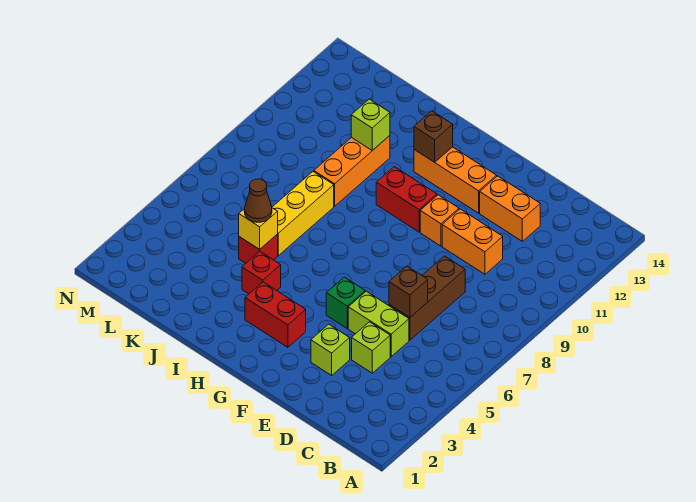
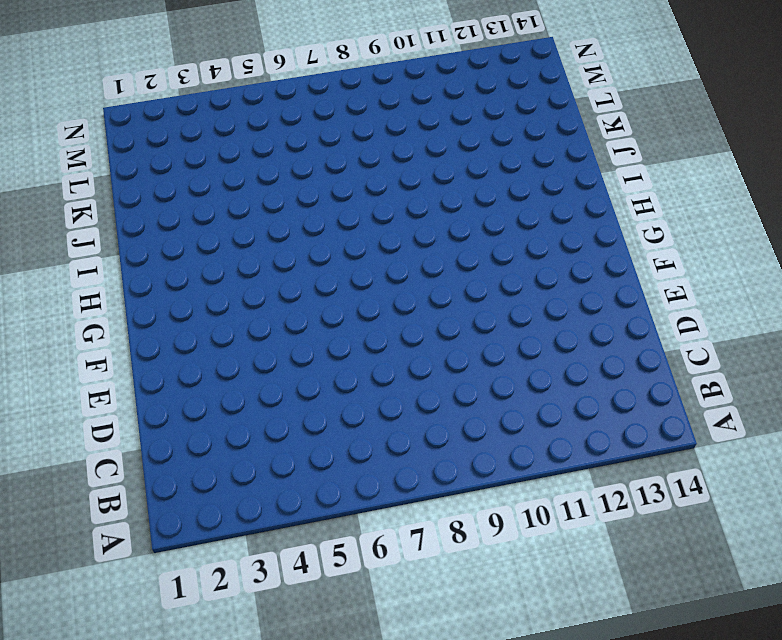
none -> lime 1x1 brick [352,322,390,373]
none -> lime 1x2 brick [348,291,409,357]
none -> brown 1x3 brick [389,256,465,340]

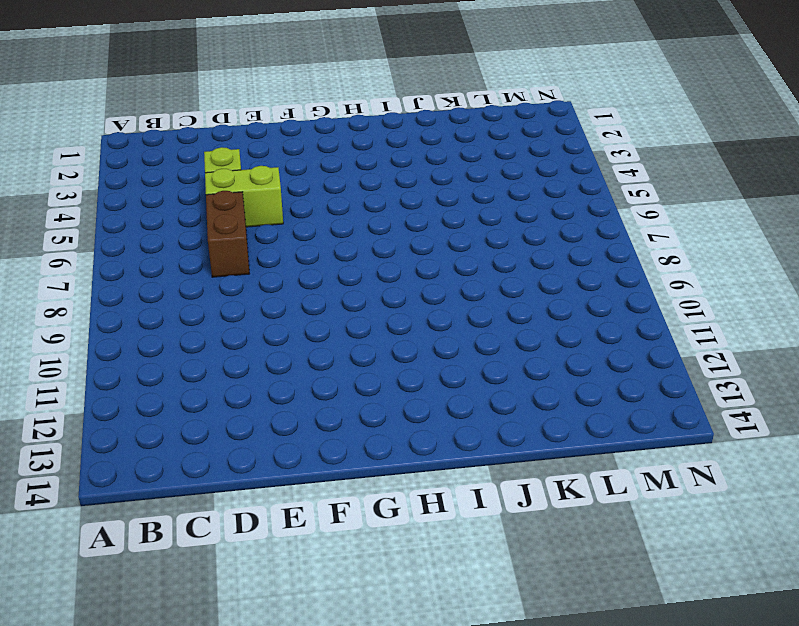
brown 1x2 brick [206,191,249,277] -> brown 1x3 brick [389,256,465,340]
none -> orange 1x2 brick [442,209,503,274]
none -> orange 1x2 brick [480,176,540,241]
none -> lime 1x1 brick [311,324,350,375]

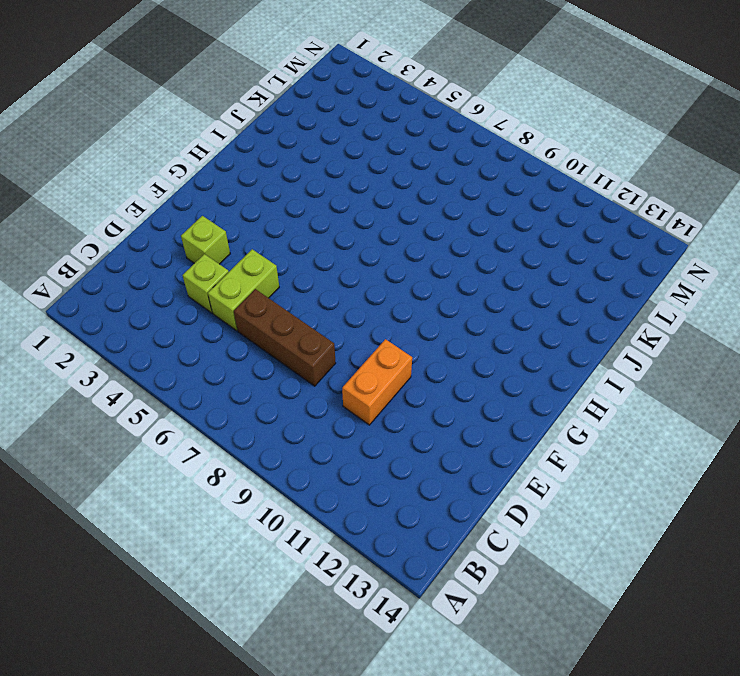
none -> orange 1x2 brick [480,176,540,241]
none -> green 1x1 brick [326,277,365,328]
none -> orange 1x1 brick [420,195,459,246]

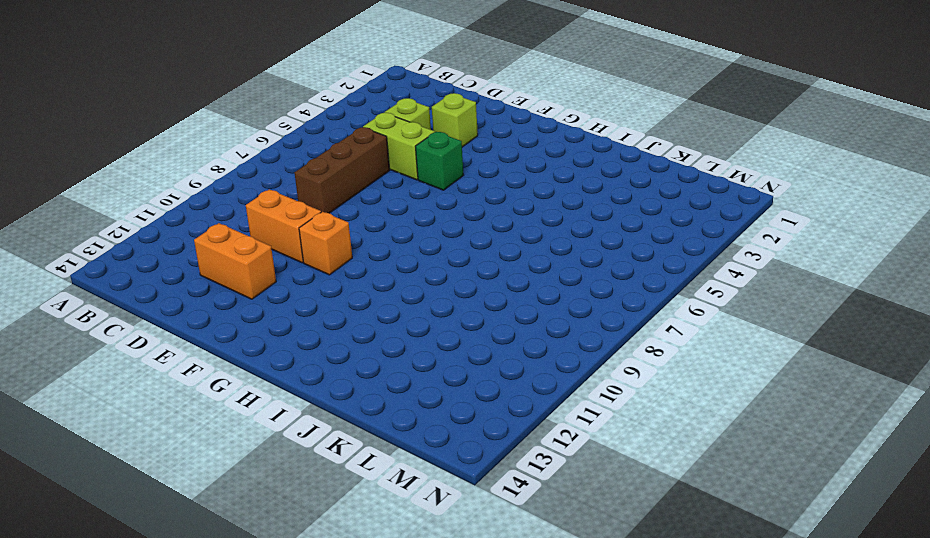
none -> orange 1x3 brick [414,147,497,213]
none -> red 1x2 brick [245,282,306,347]
none -> red 1x2 brick [376,167,437,232]

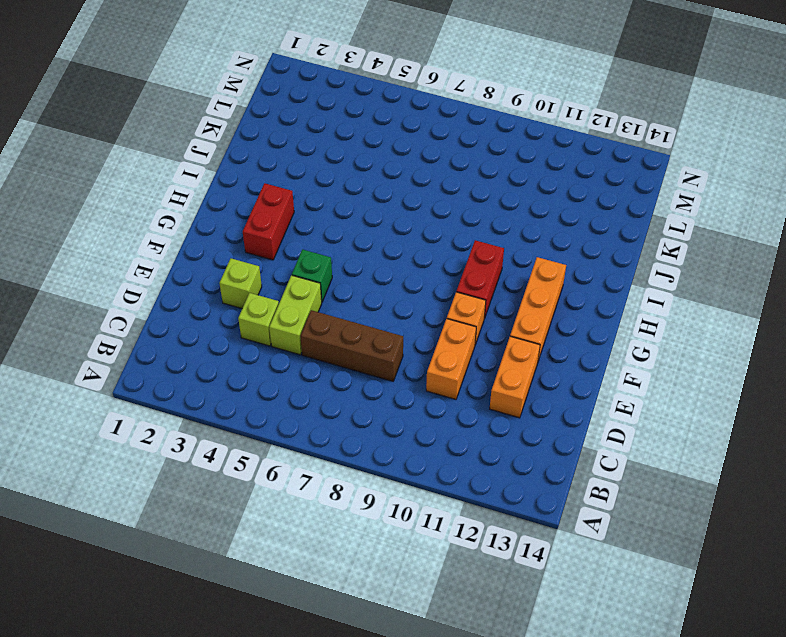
none -> red 1x1 brick [242,252,281,294]
none -> red 1x1 brick [239,234,278,263]
none -> yellow 1x3 brick [272,172,334,256]

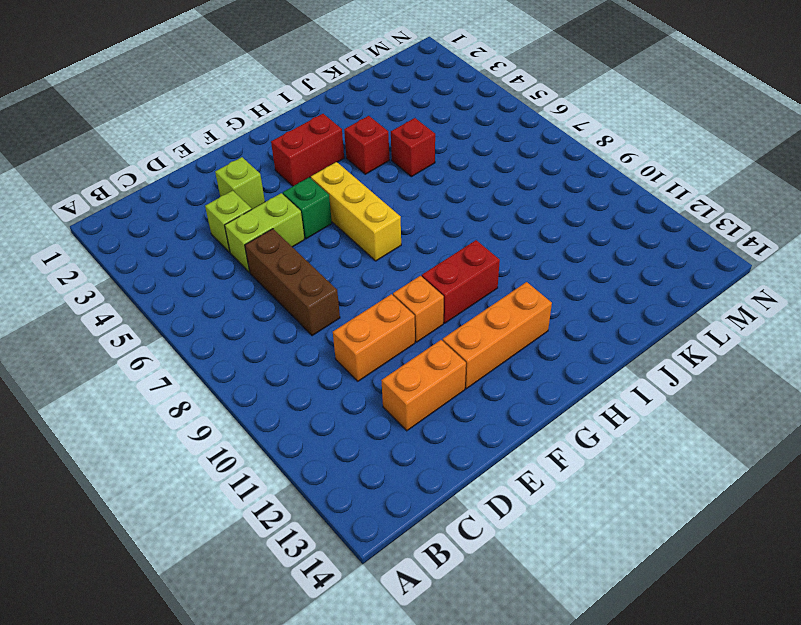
yellow 1x3 brick [311,162,401,261] -> yellow 1x3 brick moved to [272,172,334,256]
none -> orange 1x3 brick [314,136,390,206]
none -> brown 1x1 brick [389,266,428,317]
none -> brown 1x1 brick [414,111,453,162]

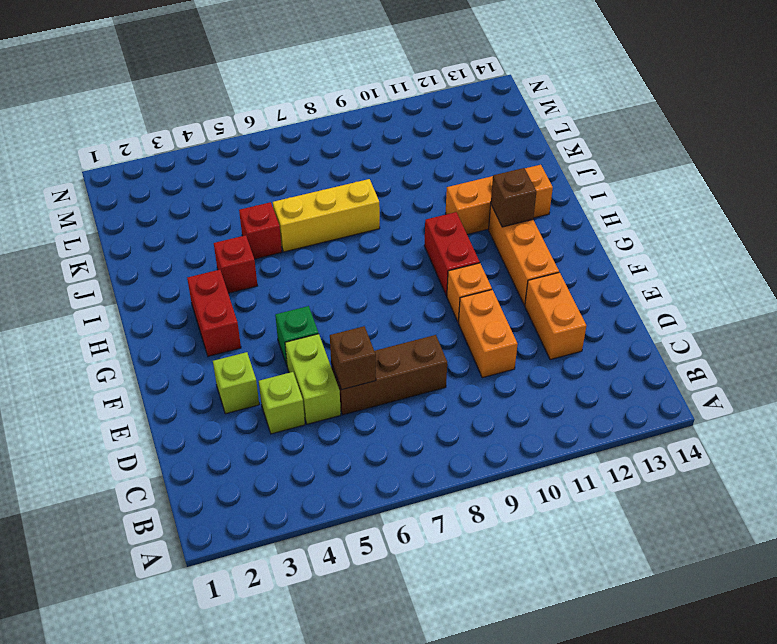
orange 1x3 brick [446,165,553,234] -> orange 1x3 brick moved to [314,136,390,206]
none -> yellow 1x1 brick [239,208,278,249]
none -> lime 1x1 brick [351,99,390,150]
none -> brown 1x1 cone [244,179,272,222]

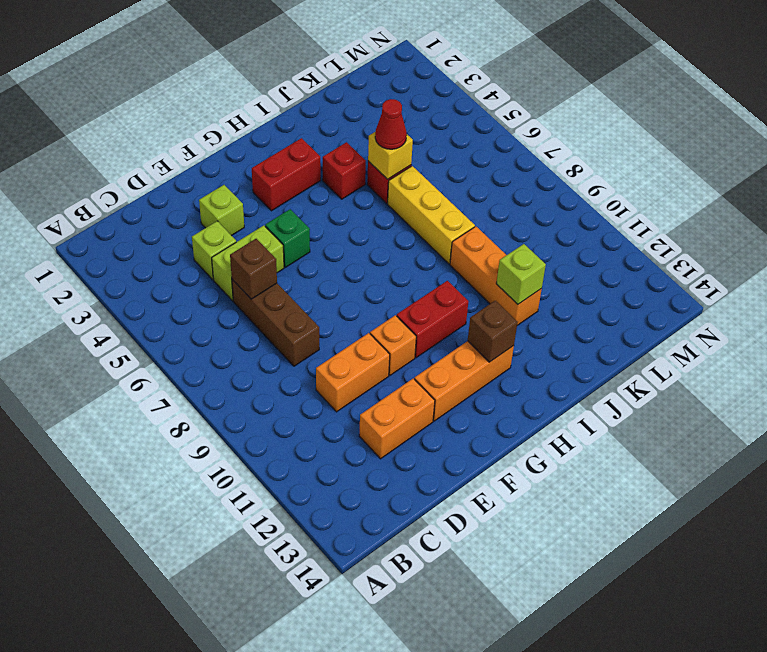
red 1x1 cone [375,99,407,149] -> brown 1x1 cone [244,179,272,222]

